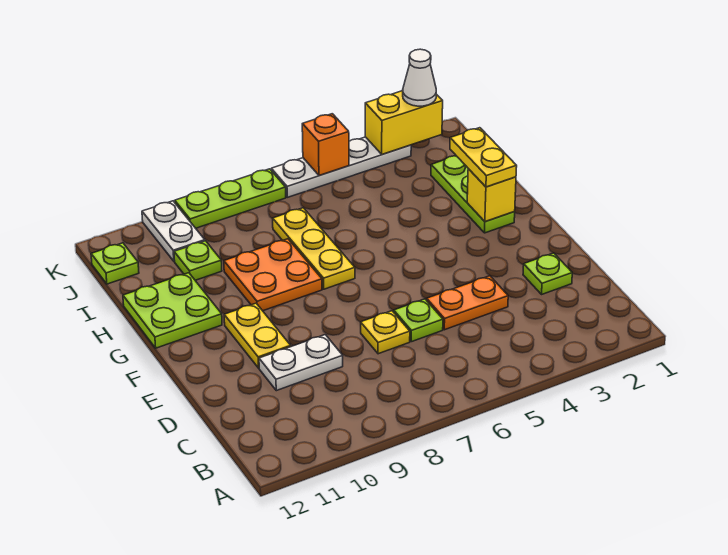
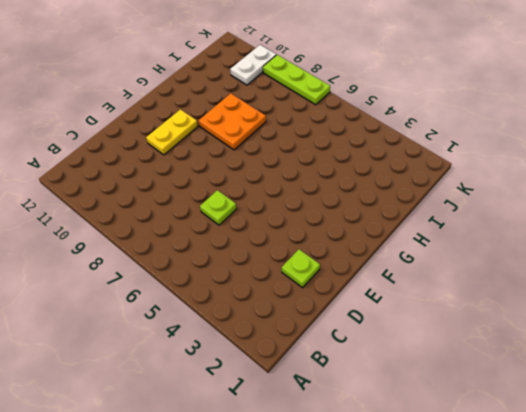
none -> orange 1x2 plate [427,276,508,330]
none -> yellow 1x1 plate [361,311,410,354]
none -> white 1x2 plate [259,335,343,391]

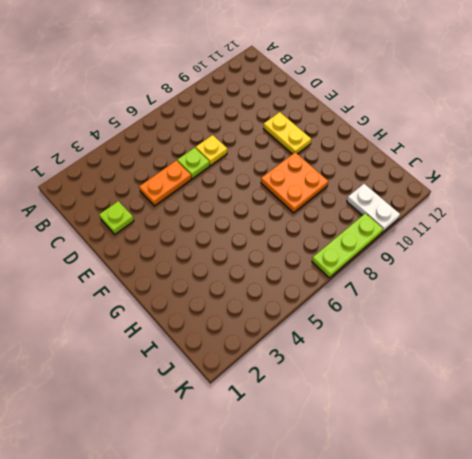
none -> white 1x2 plate [259,335,343,391]
none -> lime 1x3 plate [431,156,515,233]
none -> yellow 1x3 plate [273,208,355,289]

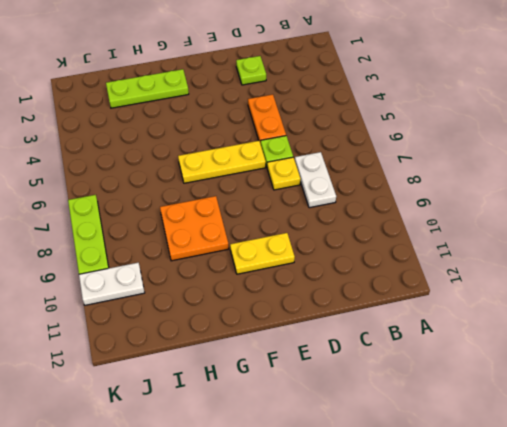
white 1x2 plate [295,152,336,208] -> white 1x2 plate moved to [259,335,343,391]
yellow 1x3 plate [178,141,266,183] -> yellow 1x3 plate moved to [273,208,355,289]
none -> lime 2x2 plate [123,273,222,348]
none -> lime 1x1 plate [174,241,222,280]
none -> lime 1x1 plate [91,243,139,284]

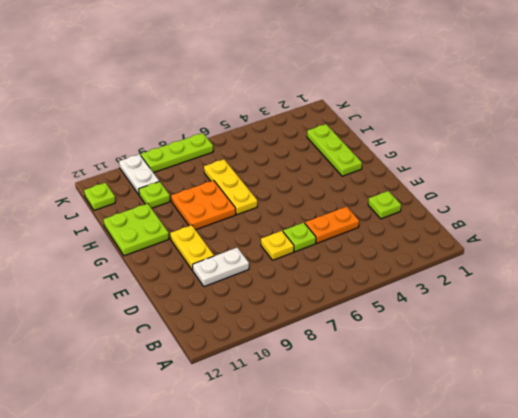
none -> white 1x4 plate [271,137,411,197]
none -> yellow 1x1 brick [467,169,516,222]
none -> yellow 1x2 brick [365,91,443,154]

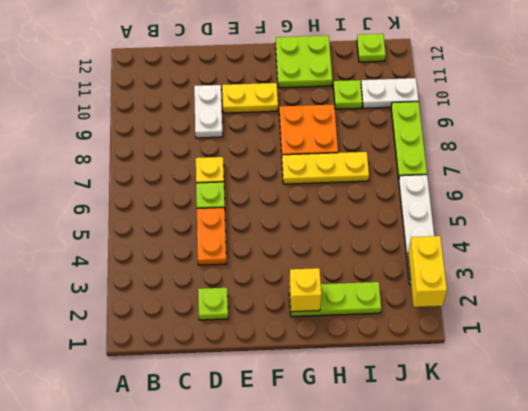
none -> orange 1x1 brick [302,114,349,176]
none -> yellow 1x2 plate [450,128,517,187]
none -> white 1x1 cone [403,49,436,106]

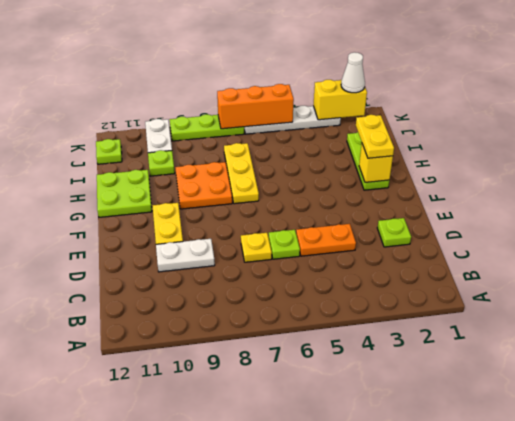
orange 1x3 brick [217,84,294,129] -> orange 1x1 brick [302,114,349,176]

